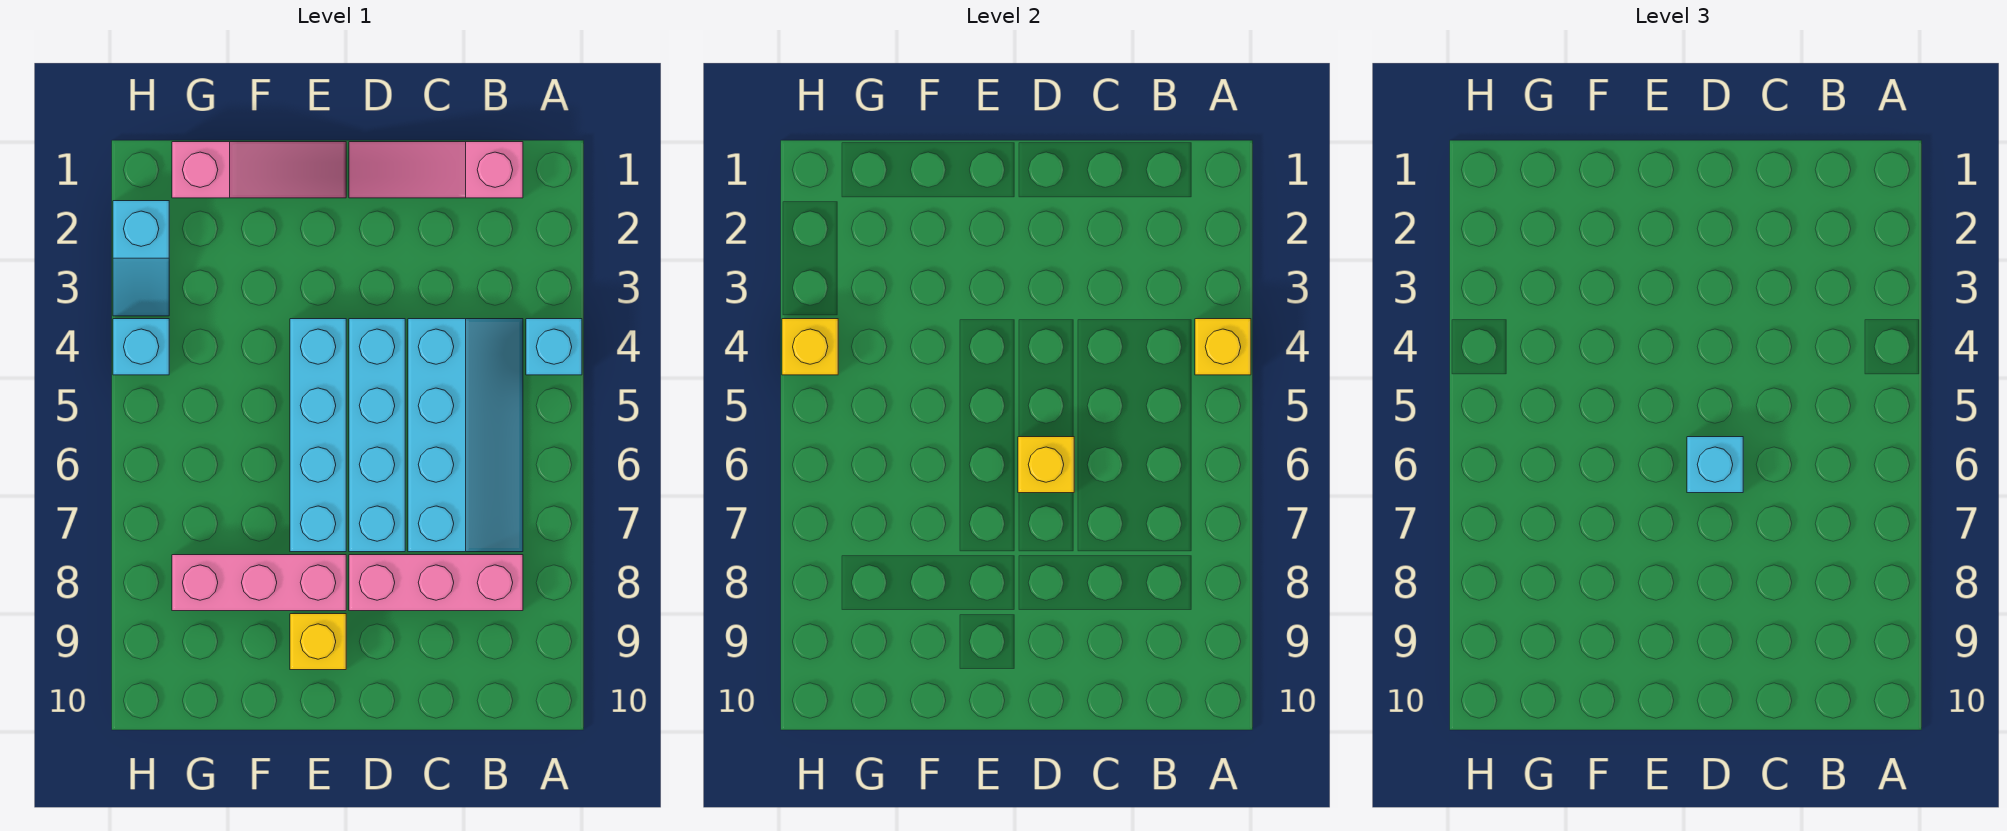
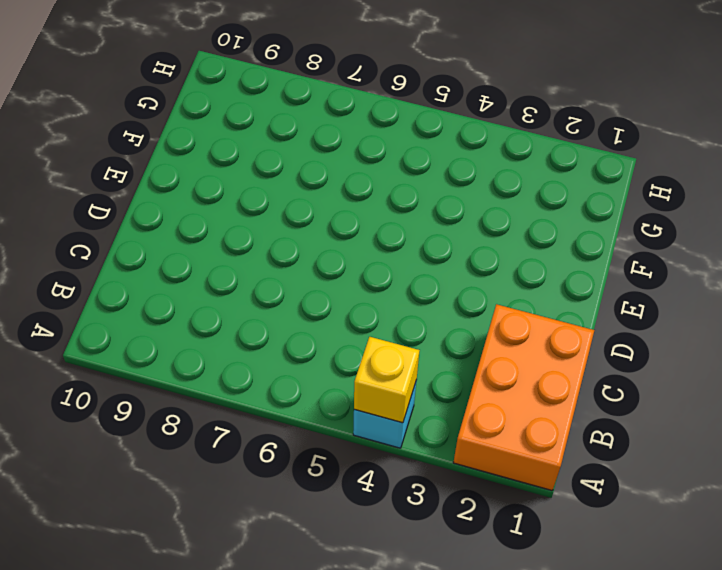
orange 2x3 brick [453,304,594,491] -> pink 1x3 slope [349,142,523,198]
none -> cyan 2x4 slope [408,319,523,552]
none -> pink 1x3 brick [349,555,523,611]
none -> cyan 1x4 brick [349,319,405,552]

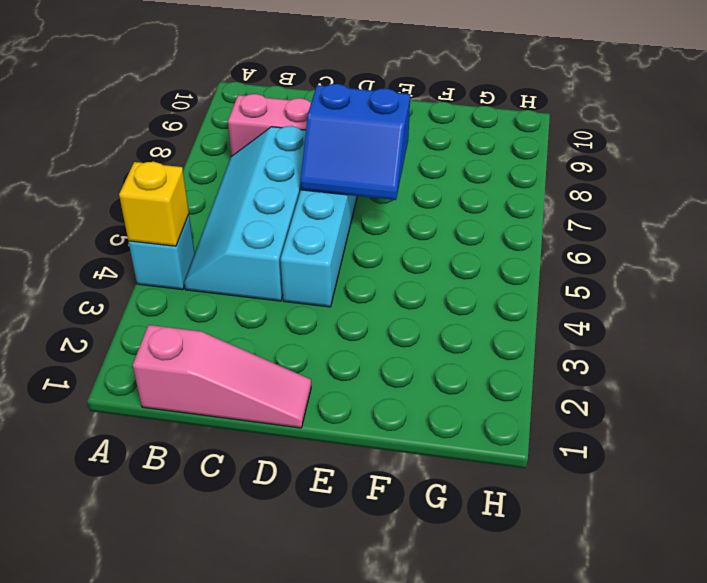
blue 2x2 slope [300,84,410,200] -> yellow 1x1 brick [1018,437,1074,493]
none -> pink 1x3 slope [172,142,346,198]
none -> cyan 1x4 brick [290,319,346,552]
none -> pink 1x3 brick [172,555,346,611]

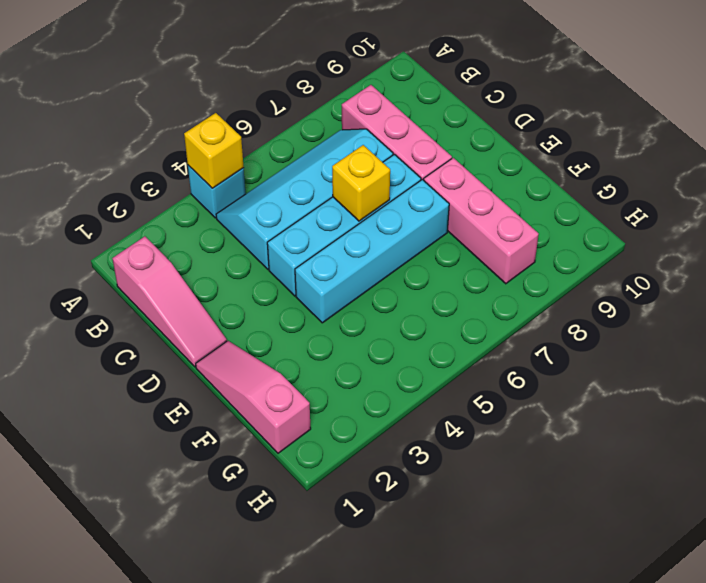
none -> yellow 1x1 brick [290,614,346,670]
none -> cyan 1x2 slope [113,201,169,316]
none -> cyan 1x1 brick [113,319,169,375]

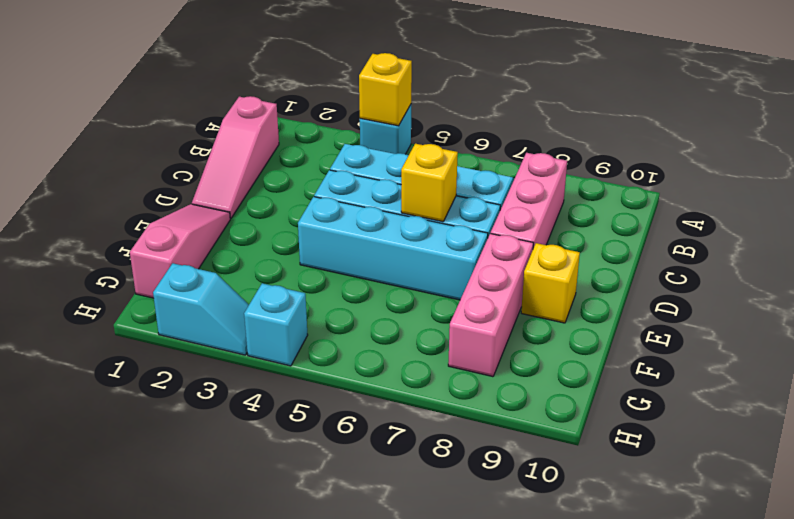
none -> yellow 1x1 brick [782,319,838,375]
none -> cyan 1x1 brick [1687,437,1743,493]

